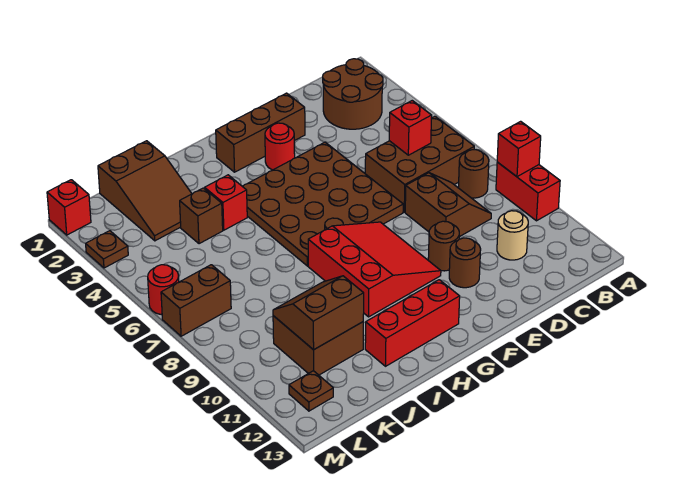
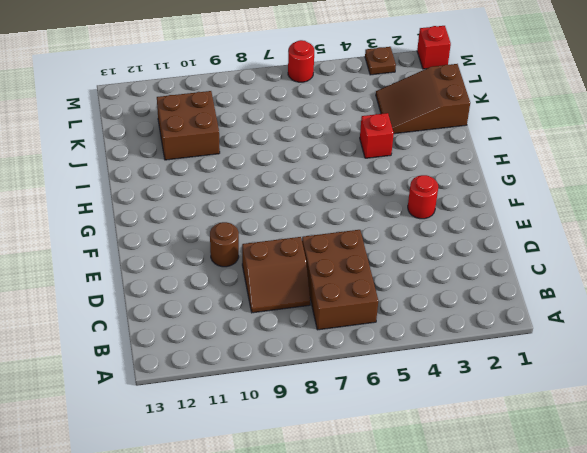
none -> red 1x2 brick [496,162,560,221]
none -> brown 2x2 round brick [323,59,383,129]
none -> brown 1x1 round brick [458,149,489,198]

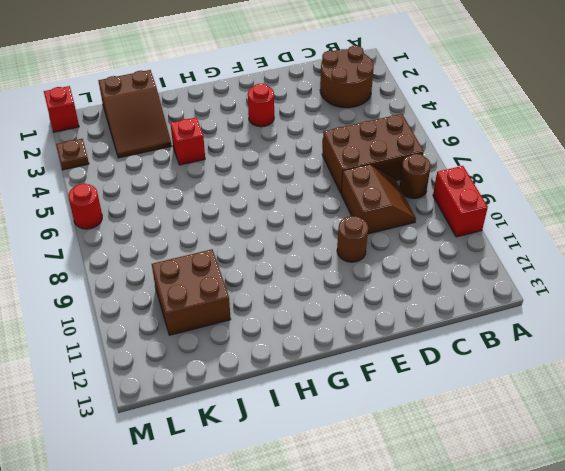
none -> tan 1x1 round brick [497,211,528,260]
none -> brown 1x3 brick [216,93,305,172]
none -> brown 4x4 plate [243,142,403,266]

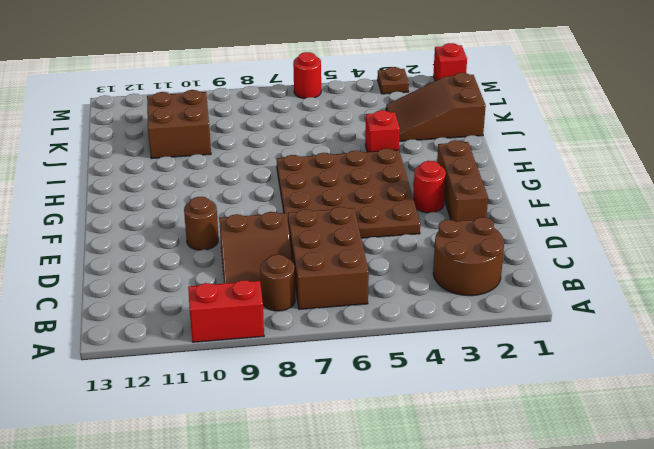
none -> tan 1x1 round brick [497,211,528,260]
none -> brown 1x1 round brick [449,238,481,288]
none -> red 3x3 slope [308,222,441,317]

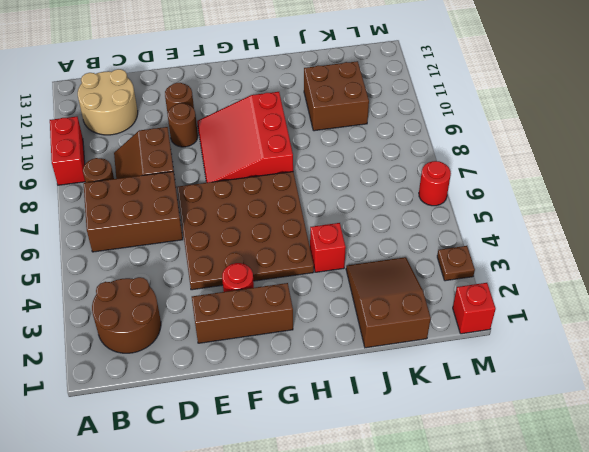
tan 2x2 round brick [78,69,138,135] -> tan 1x1 round brick [497,211,528,260]
none -> red 1x3 brick [365,280,460,366]
none -> brown 1x1 brick [180,188,223,244]
none -> brown 1x2 brick [161,265,231,336]

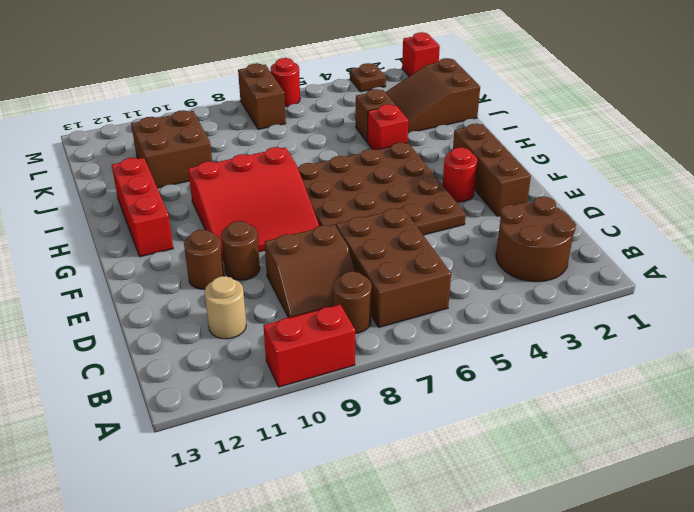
none -> brown 1x1 plate [289,371,333,411]
none -> red 1x1 brick [497,121,541,177]
none -> red 1x1 brick [389,101,432,155]

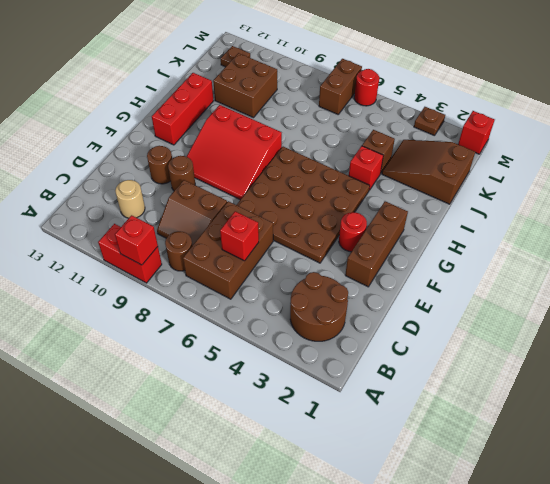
none -> brown 2x2 slope [273,276,364,350]

